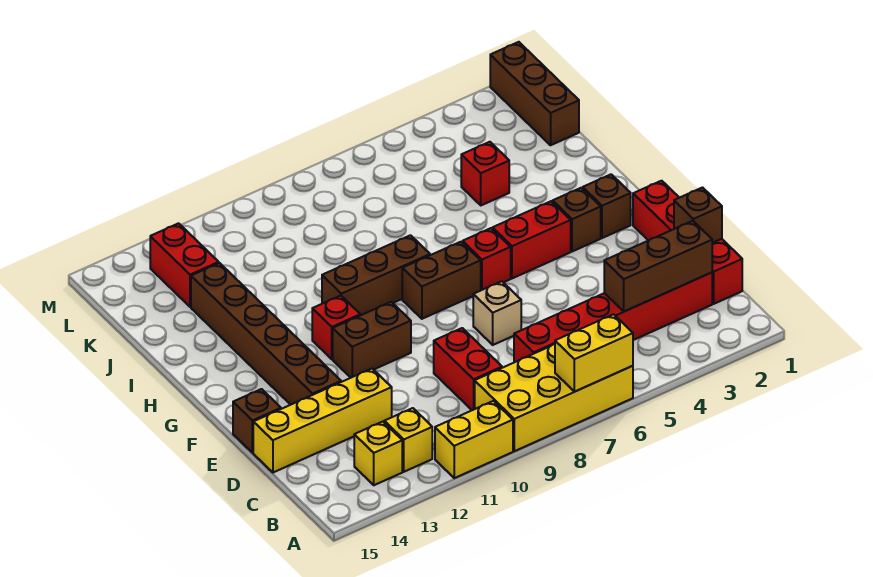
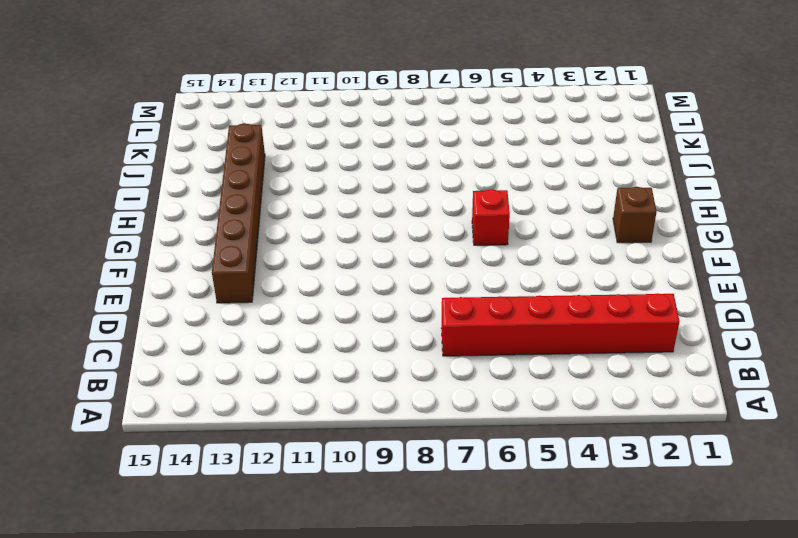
none -> yellow 2x4 brick [475,344,633,451]
none -> yellow 1x2 brick [435,401,513,478]
none -> yellow 1x1 brick [384,408,432,472]

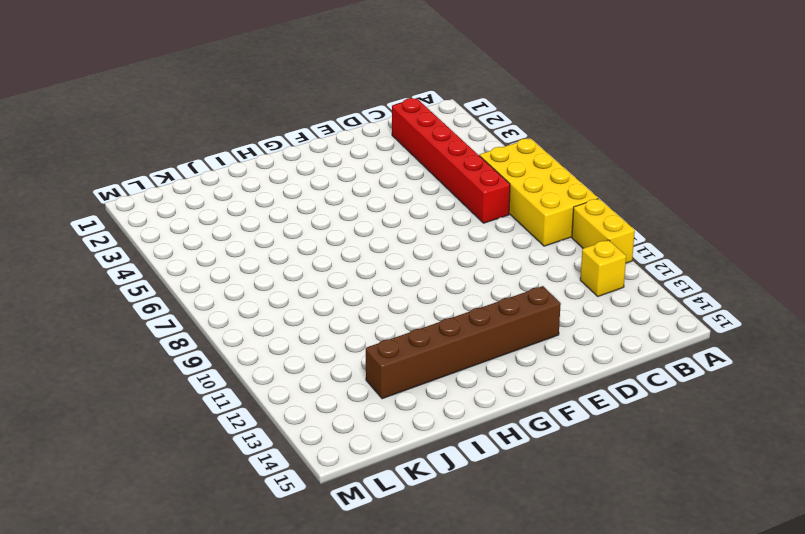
none -> yellow 1x1 brick [354,422,402,485]
none -> red 1x4 brick [633,181,742,304]
none -> red 1x2 brick [434,328,502,410]

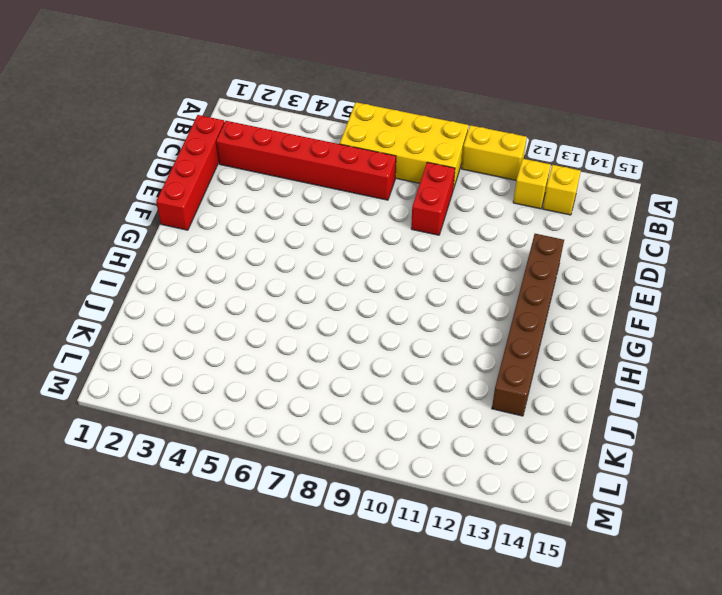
none -> yellow 1x4 brick [253,369,392,473]
none -> tan 1x1 brick [473,281,521,345]
none -> brown 1x1 brick [233,389,281,453]

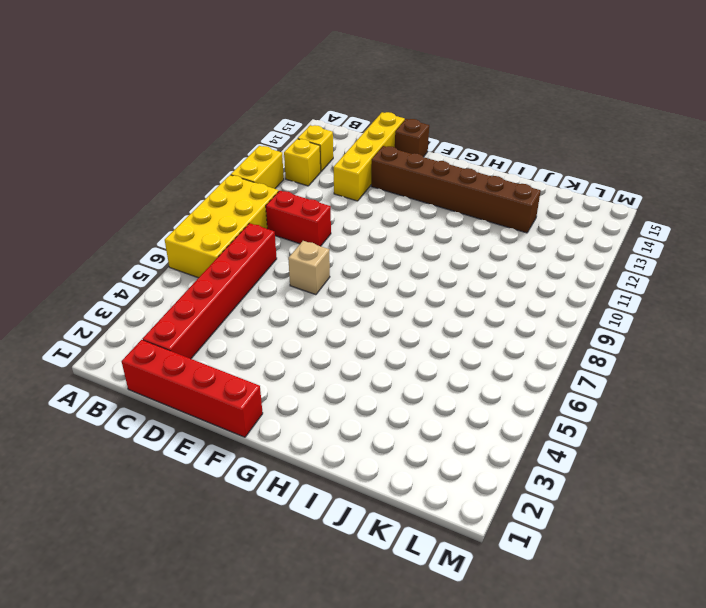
none -> brown 1x2 brick [333,302,411,378]
none -> brown 1x1 brick [583,174,631,238]
none -> brown 1x1 brick [553,188,601,252]

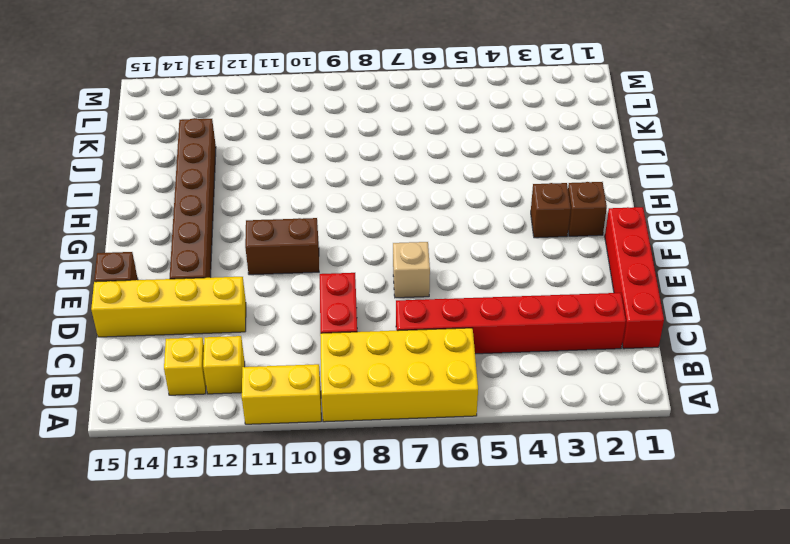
none -> red 1x2 brick [493,201,571,278]
none -> red 1x1 brick [463,228,511,290]
none -> brown 1x2 brick [402,242,481,319]

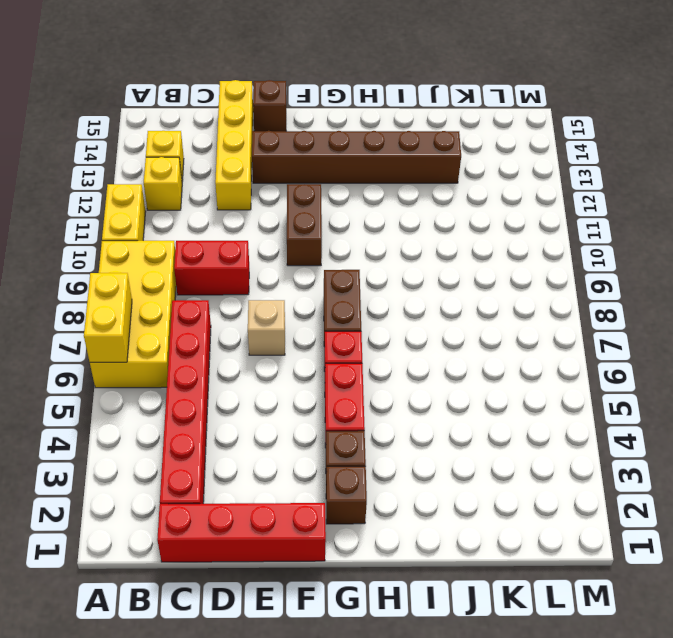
none -> red 1x1 brick [312,296,360,359]
none -> brown 1x3 brick [322,235,430,315]
none -> red 1x1 brick [461,142,509,205]

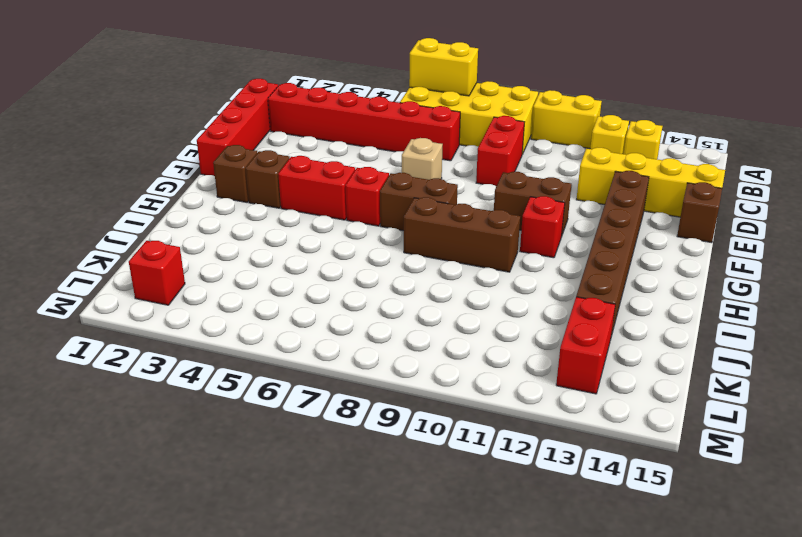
red 1x1 brick [129,241,185,305] -> red 1x1 brick moved to [461,142,509,205]
none -> brown 1x3 brick [490,42,579,145]
none -> brown 1x3 brick [604,221,712,312]
none -> brown 1x1 brick [674,188,722,243]

